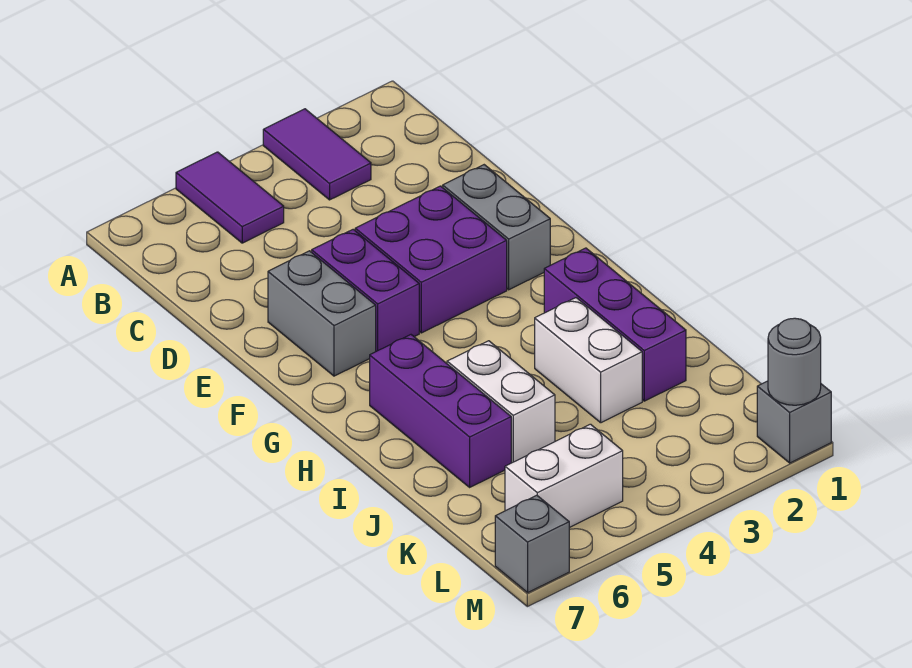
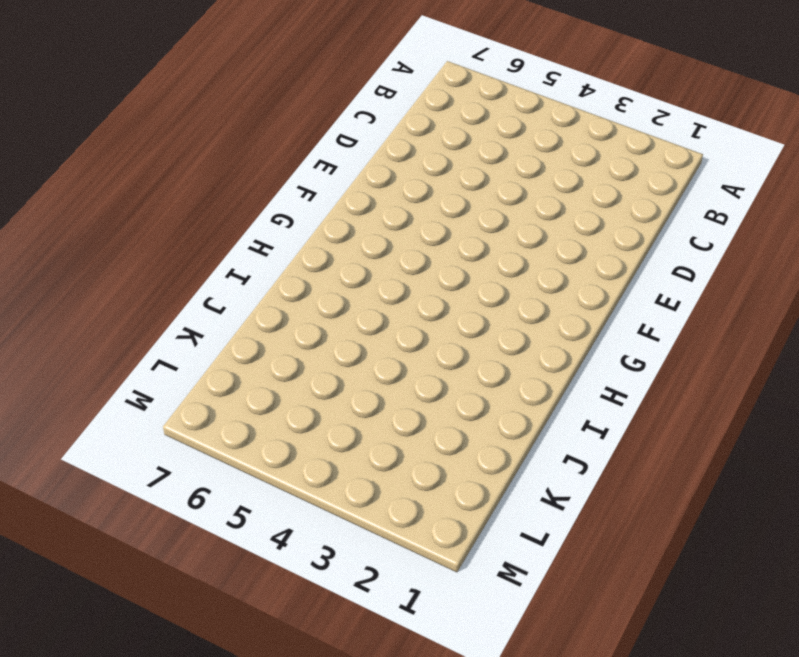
none -> purple 1x2 tile [263,109,371,200]
none -> purple 1x2 tile [176,152,284,243]
none -> grey 1x2 brick [443,165,550,290]

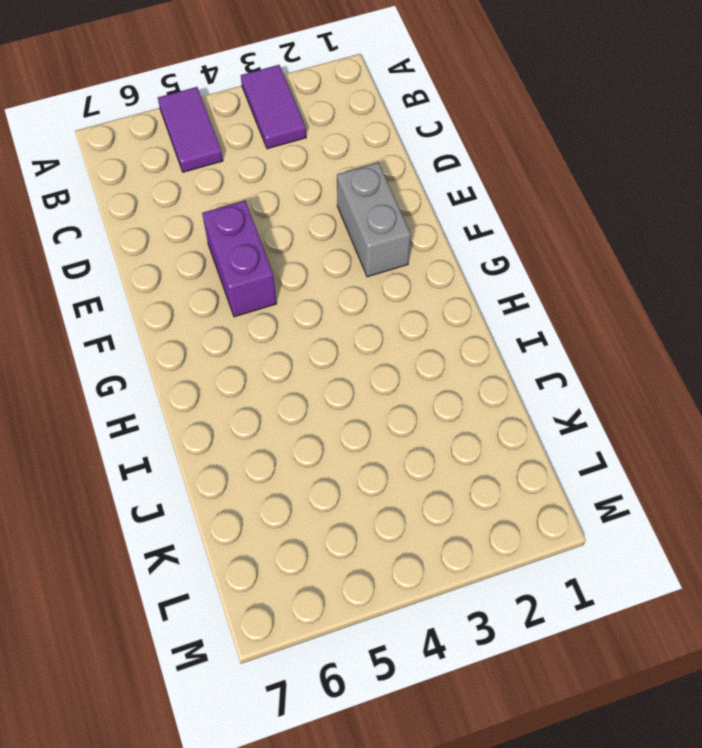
none -> purple 2x2 brick [355,186,507,333]
none -> grey 1x2 brick [268,251,376,376]
none -> purple 1x3 brick [544,248,686,401]

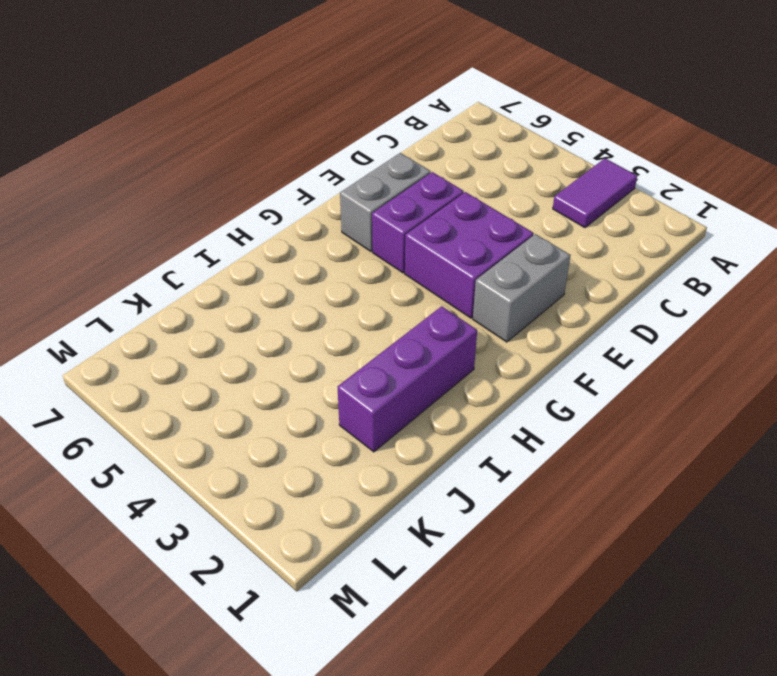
none -> purple 1x2 tile [176,152,284,243]
none -> purple 1x3 brick [370,335,511,487]
none -> white 1x2 brick [535,298,642,423]

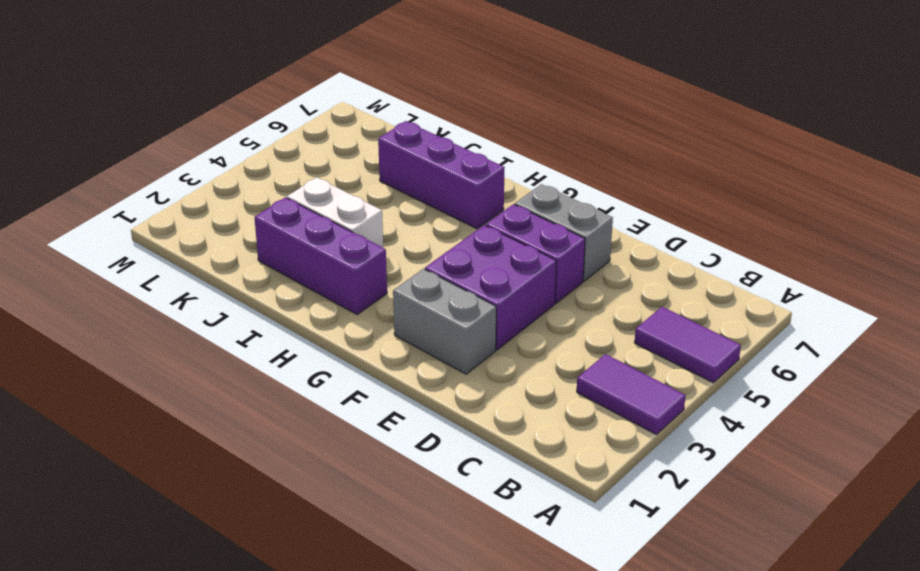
none -> white 1x2 brick [447,341,555,463]
none -> white 1x2 brick [505,424,623,528]
none -> grey 1x1 brick [757,381,831,463]

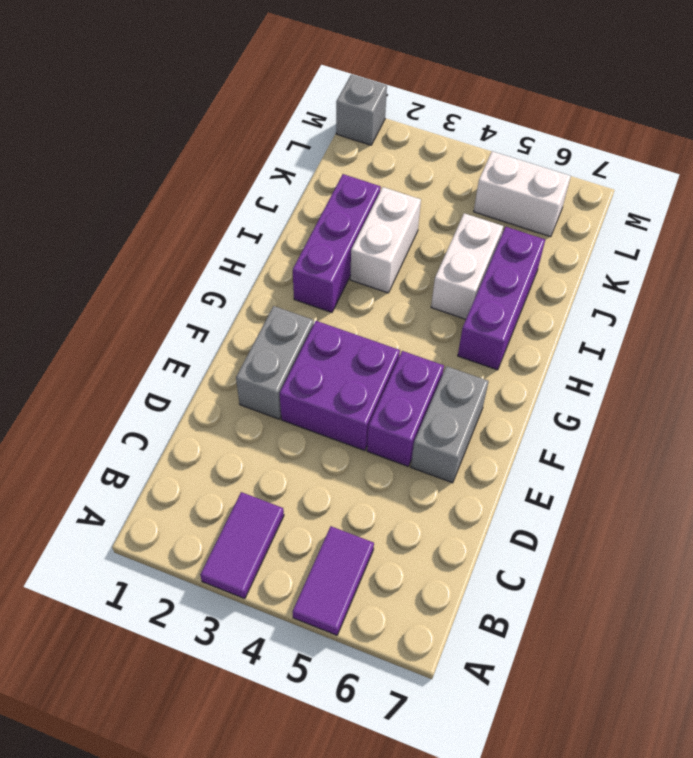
none -> grey 1x1 brick [495,495,569,593]
none -> grey 1x1 round brick [768,318,821,405]

